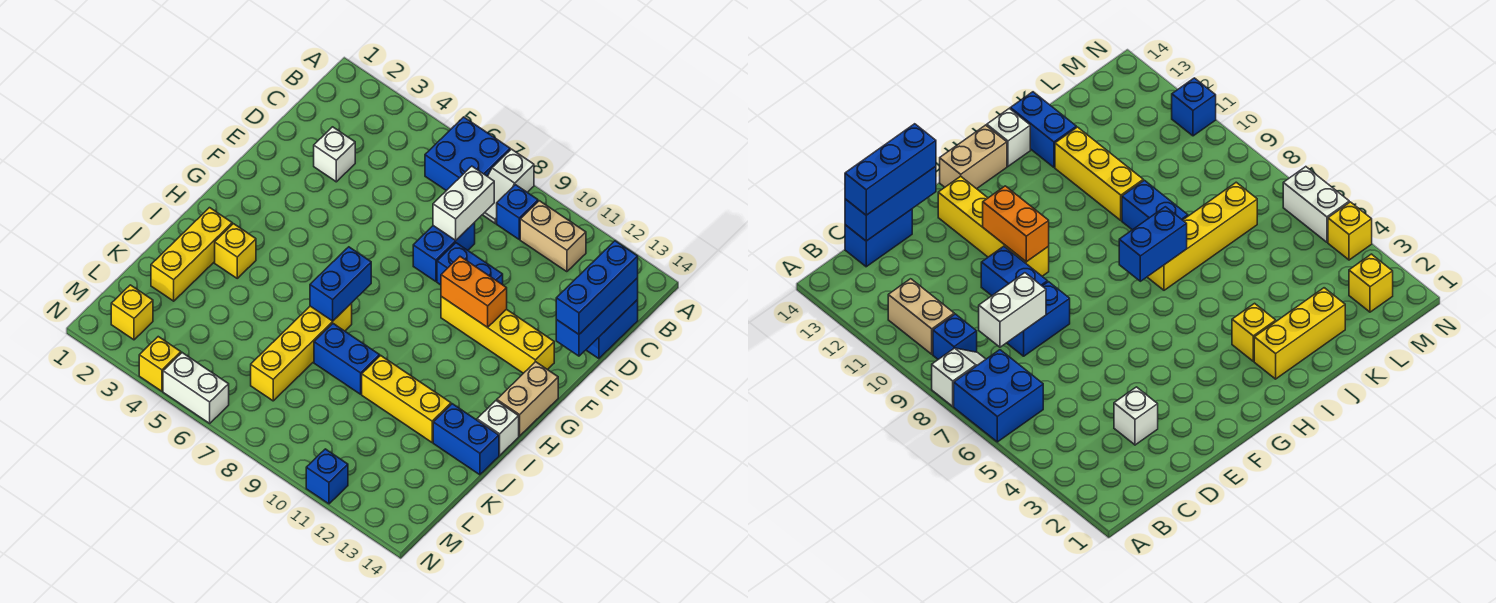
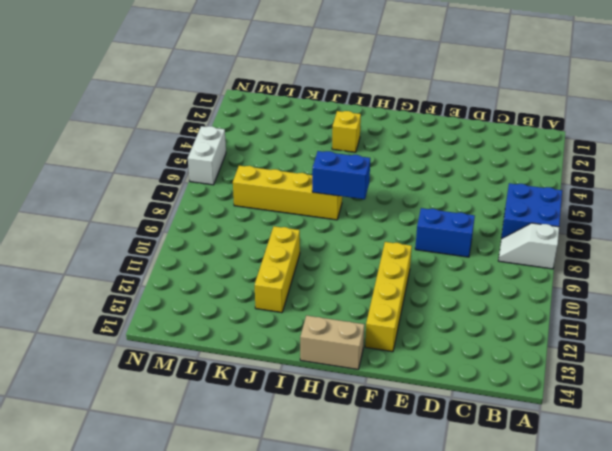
none -> blue 1x1 brick [497,185,538,239]
none -> tan 1x2 brick [520,201,586,272]
none -> blue 1x2 brick [586,300,638,359]

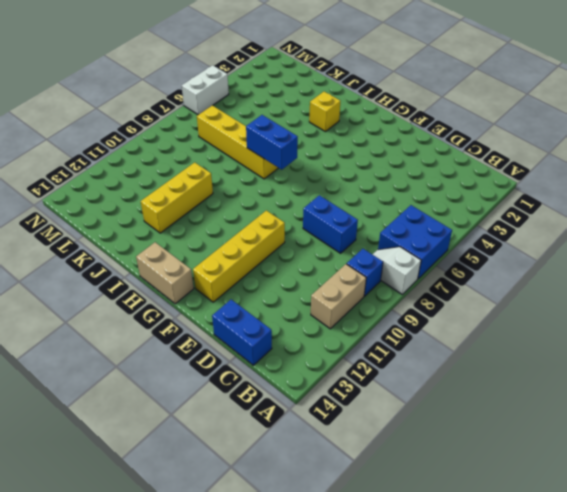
none -> white 1x1 brick [314,127,355,182]
none -> blue 1x2 brick [437,243,503,285]
none -> yellow 1x3 brick [151,208,232,301]

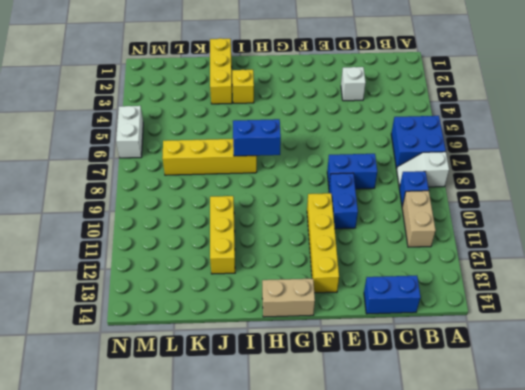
yellow 1x3 brick [210,38,232,104] -> yellow 1x3 brick turned to [151,208,232,301]
none -> white 1x1 brick [477,401,519,455]
none -> blue 1x2 brick [314,324,380,394]
none -> blue 1x2 brick [433,404,499,475]

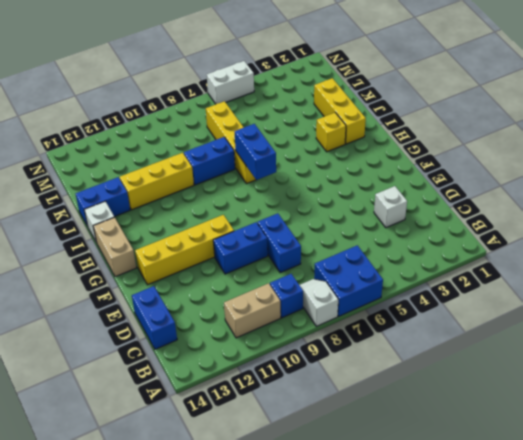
none -> yellow 1x1 brick [111,285,153,340]
none -> yellow 1x1 brick [139,337,181,391]
none -> blue 1x1 brick [306,449,348,504]

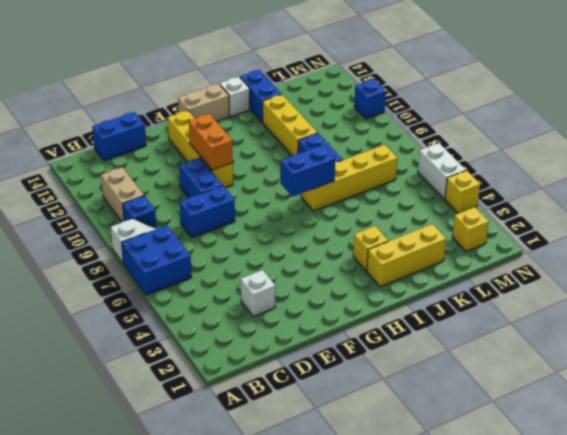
none -> white 1x2 brick [433,166,494,240]
none -> blue 1x3 brick [556,278,638,356]
none -> blue 1x3 brick [556,241,638,334]

